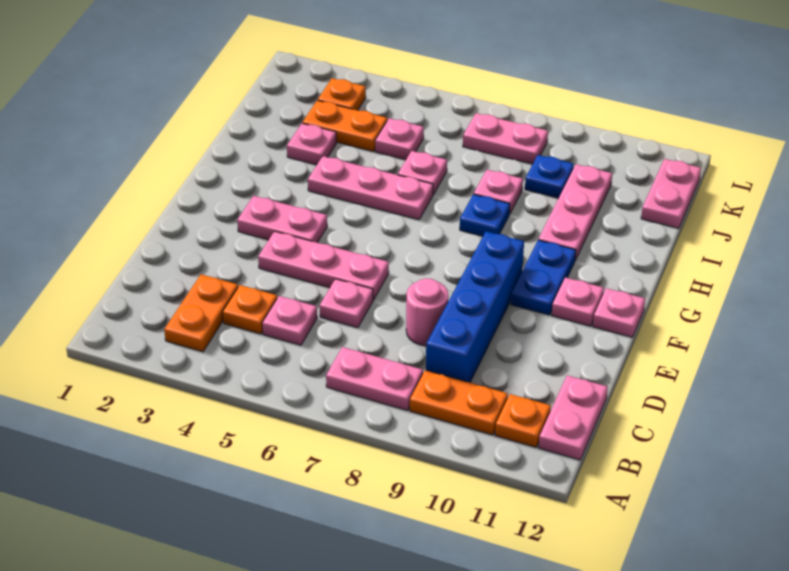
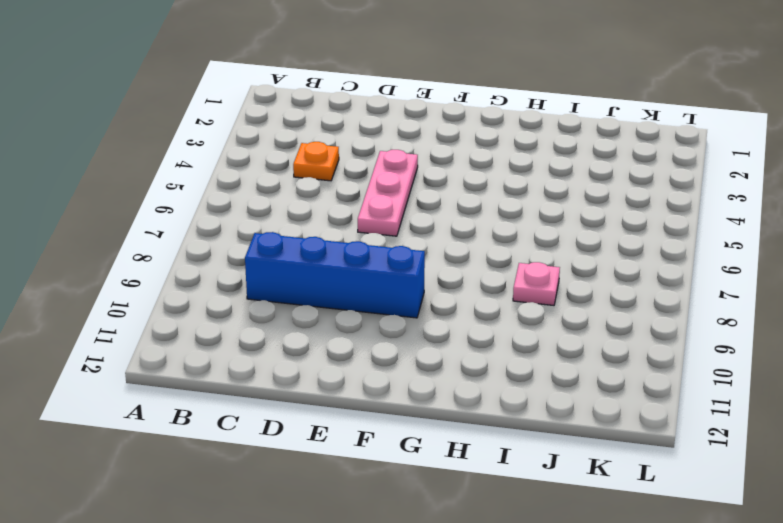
none -> orange 1x2 plate [164,274,238,352]
none -> pink 1x2 plate [326,347,423,410]
none -> orange 1x2 plate [410,370,508,435]

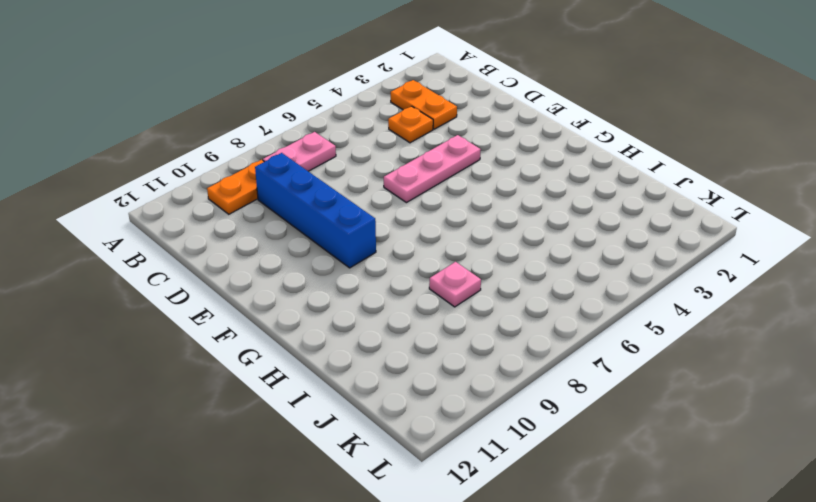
none -> orange 1x1 plate [495,394,551,447]
none -> pink 1x2 plate [539,375,608,460]
none -> pink 1x1 plate [262,296,317,345]

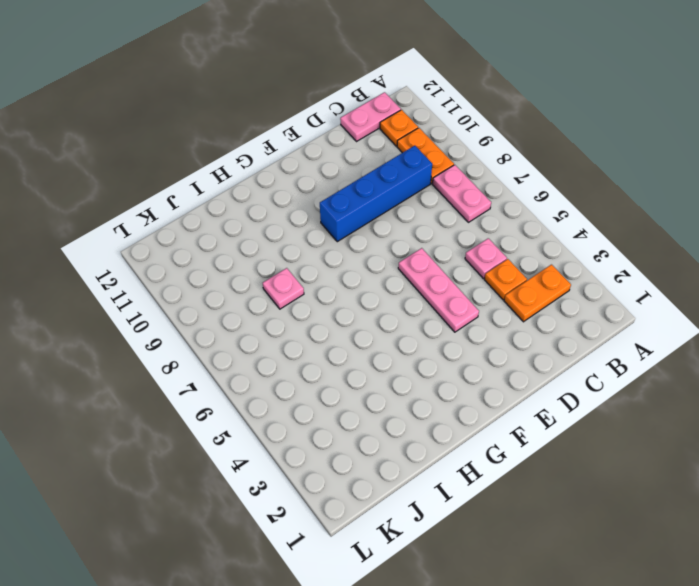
none -> pink 1x1 plate [320,279,373,328]
none -> pink 1x1 round brick [406,278,449,346]
none -> pink 1x2 plate [237,196,327,243]

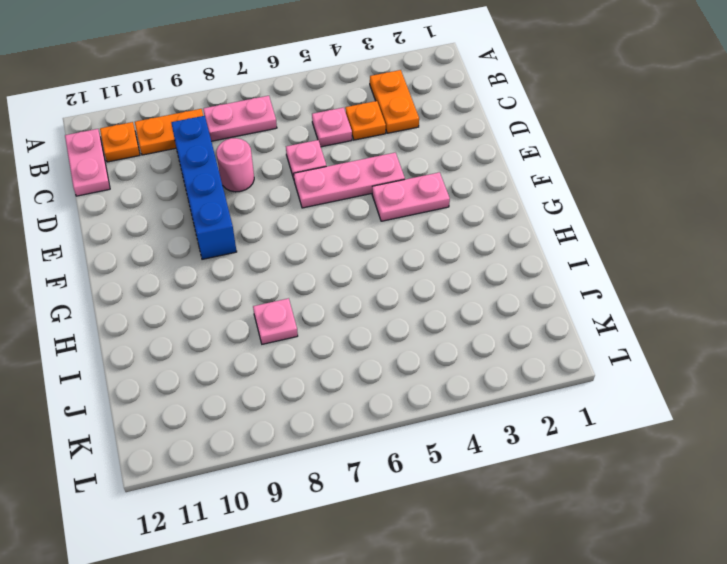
none -> blue 1x2 plate [511,240,576,315]
none -> pink 1x1 plate [552,277,604,326]
none -> pink 1x1 plate [593,288,645,337]

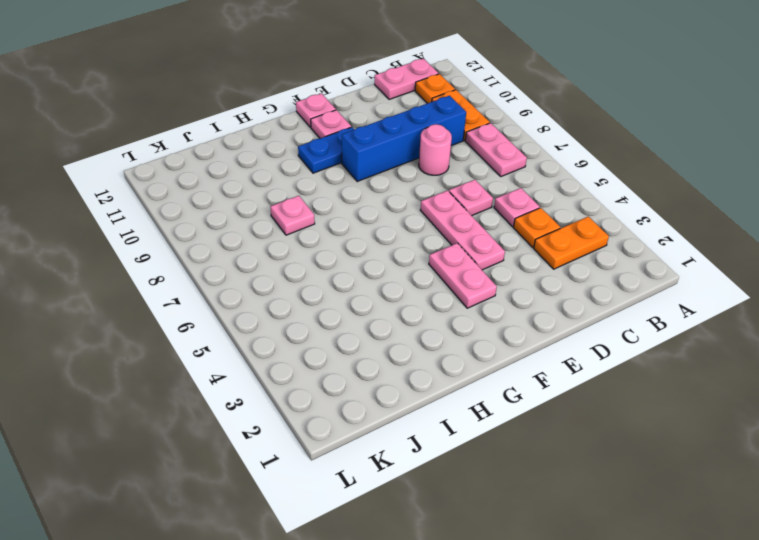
none -> pink 1x3 plate [308,156,433,220]
none -> blue 1x1 plate [460,194,510,236]
none -> pink 1x3 plate [539,164,612,260]

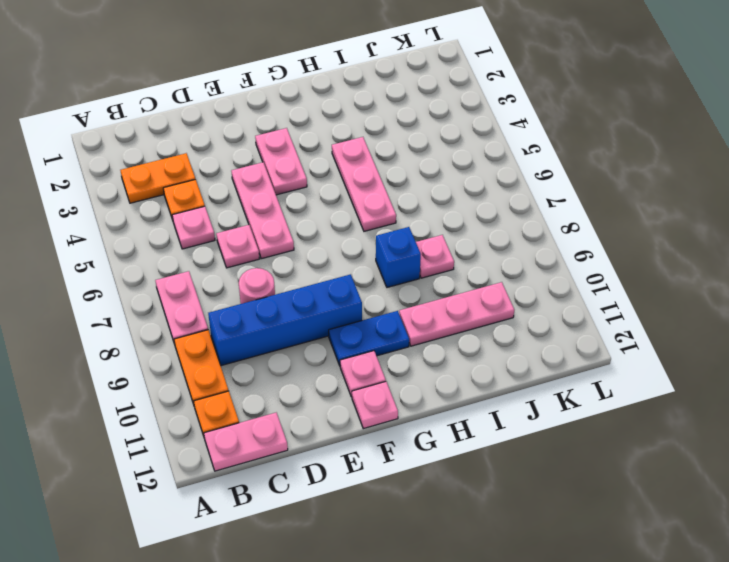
blue 1x1 brick [376,227,421,287] -> blue 1x1 plate [460,194,510,236]
none -> pink 1x1 plate [287,123,336,165]
none -> pink 1x1 plate [398,151,447,195]
none -> orange 1x2 plate [302,100,387,152]

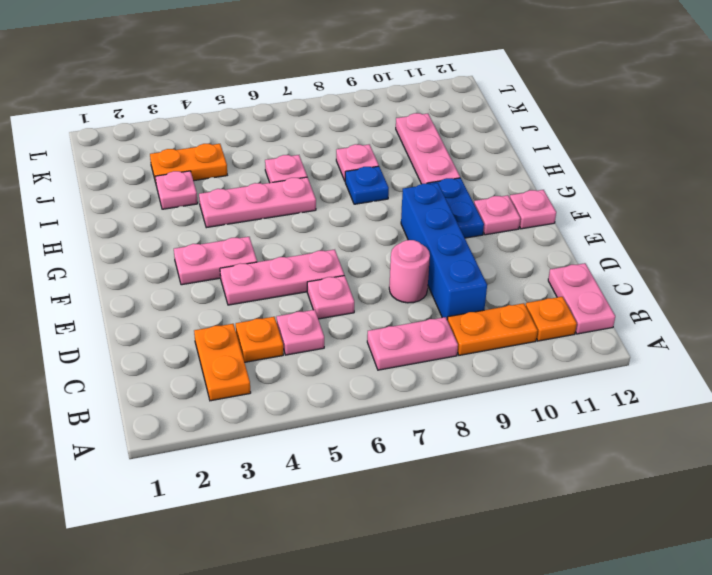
none -> pink 1x1 plate [375,118,424,160]
none -> blue 1x1 plate [525,155,574,198]
none -> pink 1x2 plate [641,159,701,228]

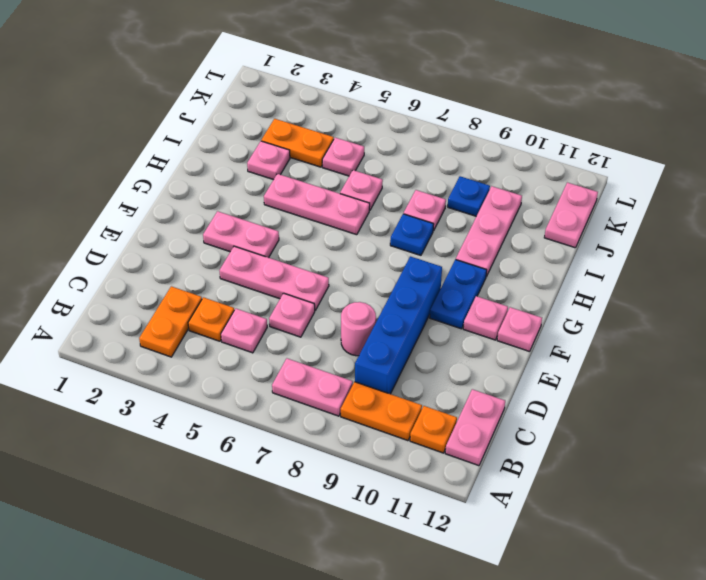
none -> orange 1x1 plate [318,78,366,110]
none -> pink 1x2 plate [463,113,548,164]

